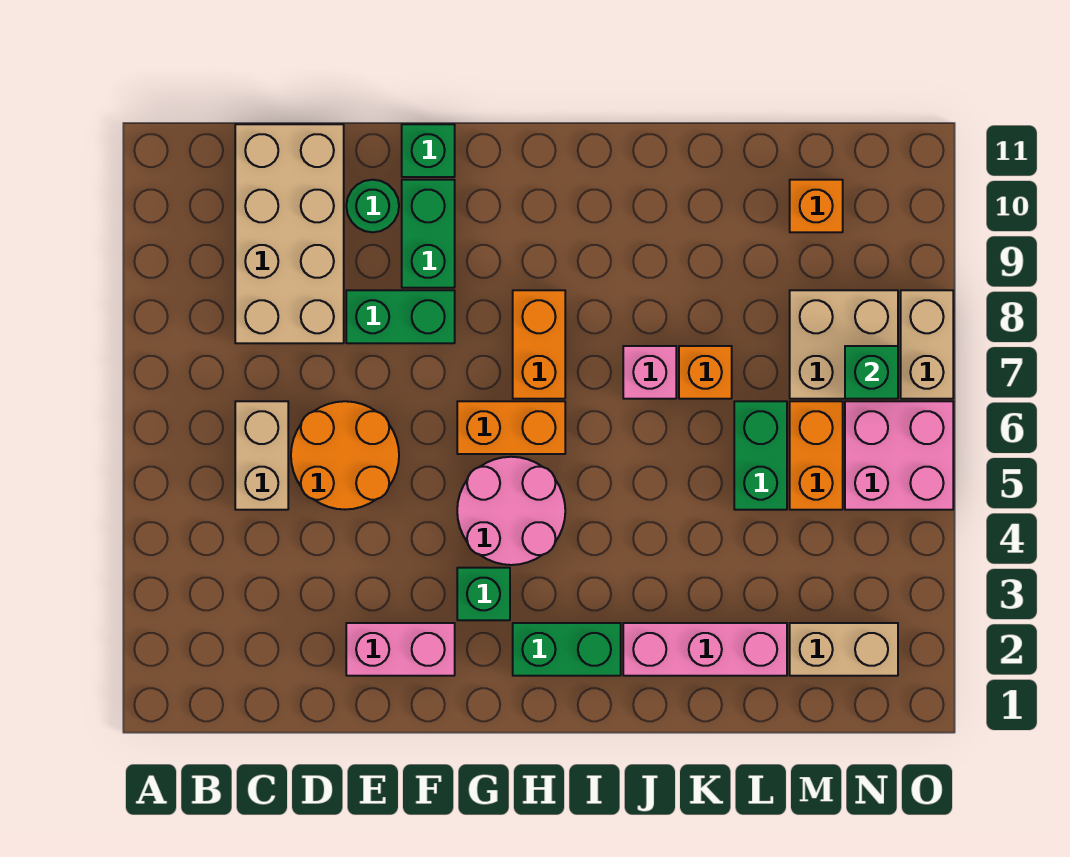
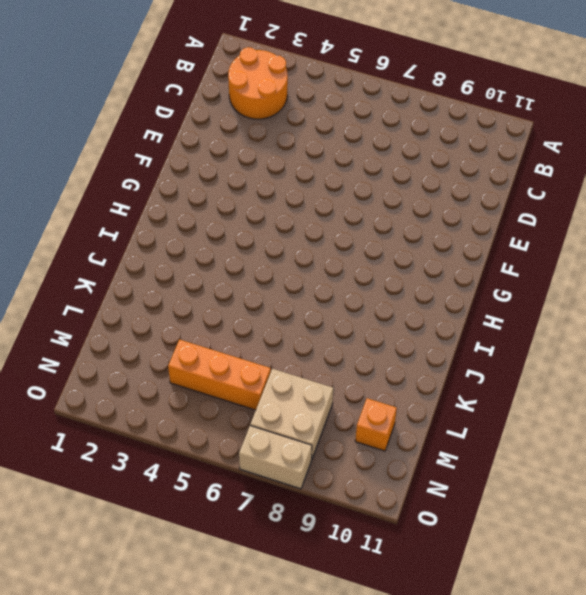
orange 2x2 round brick [228,47,288,119] -> orange 2x2 round brick moved to [291,401,399,509]
orange 1x3 brick [168,340,271,410] -> orange 1x2 brick [790,401,843,510]
none -> tan 1x2 brick [235,401,288,510]
none -> tan 2x4 brick [235,124,344,343]
none -> pink 1x2 brick [346,623,455,676]

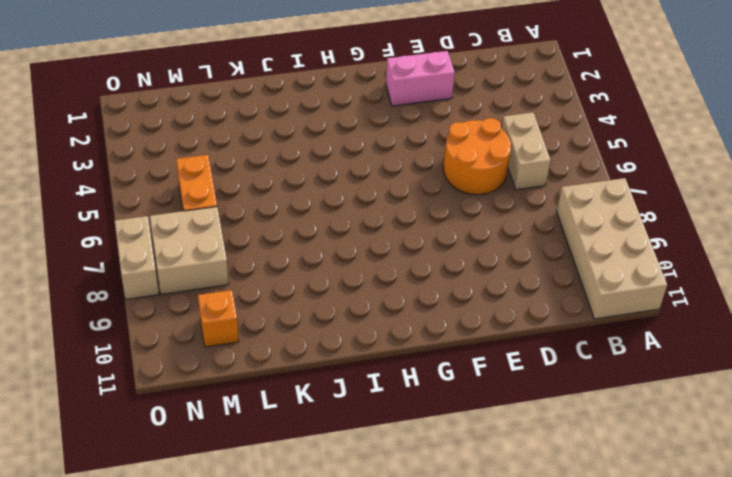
tan 2x4 brick [557,178,667,319] -> tan 2x4 brick moved to [235,124,344,343]
none -> green 1x2 brick [346,290,455,343]
none -> green 1x1 round brick [346,180,399,232]
none -> green 1x2 brick [402,180,455,288]

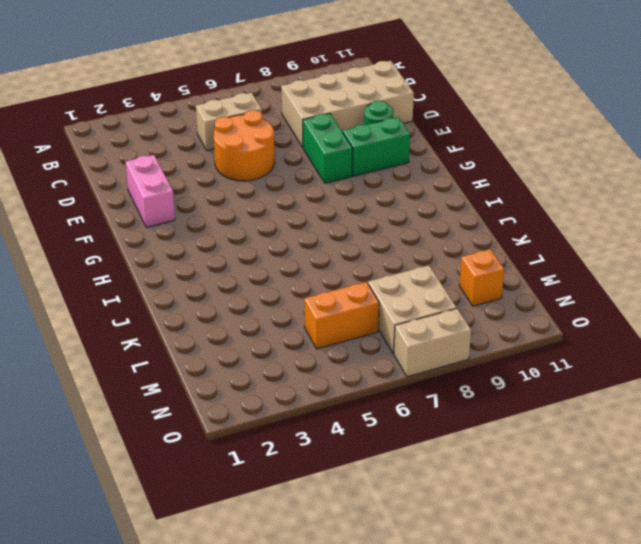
none -> green 1x1 brick [402,124,455,177]
none -> green 1x1 brick [457,568,510,620]
none -> pink 2x2 round brick [457,457,565,565]

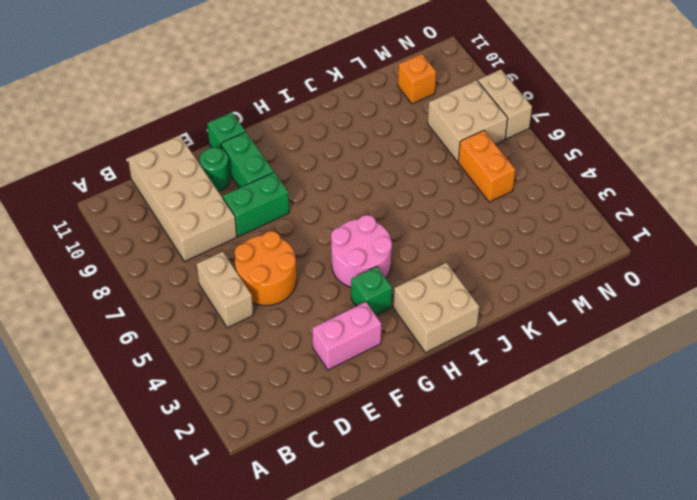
tan 2x2 brick [394,263,479,353] -> green 1x2 brick [513,623,621,676]
none -> orange 1x2 brick [457,401,565,454]
none -> orange 1x2 brick [513,290,565,399]
none -> pink 1x3 brick [623,623,787,676]

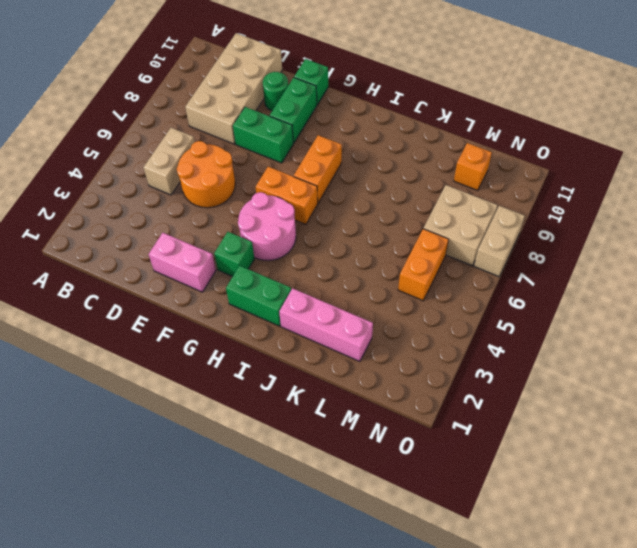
none -> pink 1x1 brick [623,346,676,399]
none -> orange 1x1 brick [679,346,732,399]
none -> green 1x2 brick [734,401,787,510]

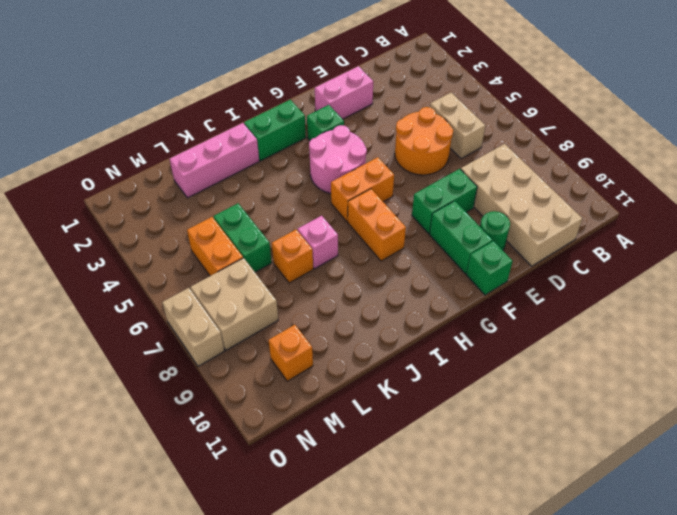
none -> tan 1x2 brick [790,623,898,676]
none -> pink 2x2 brick [845,401,953,510]
none -> green 1x1 brick [845,346,898,399]

